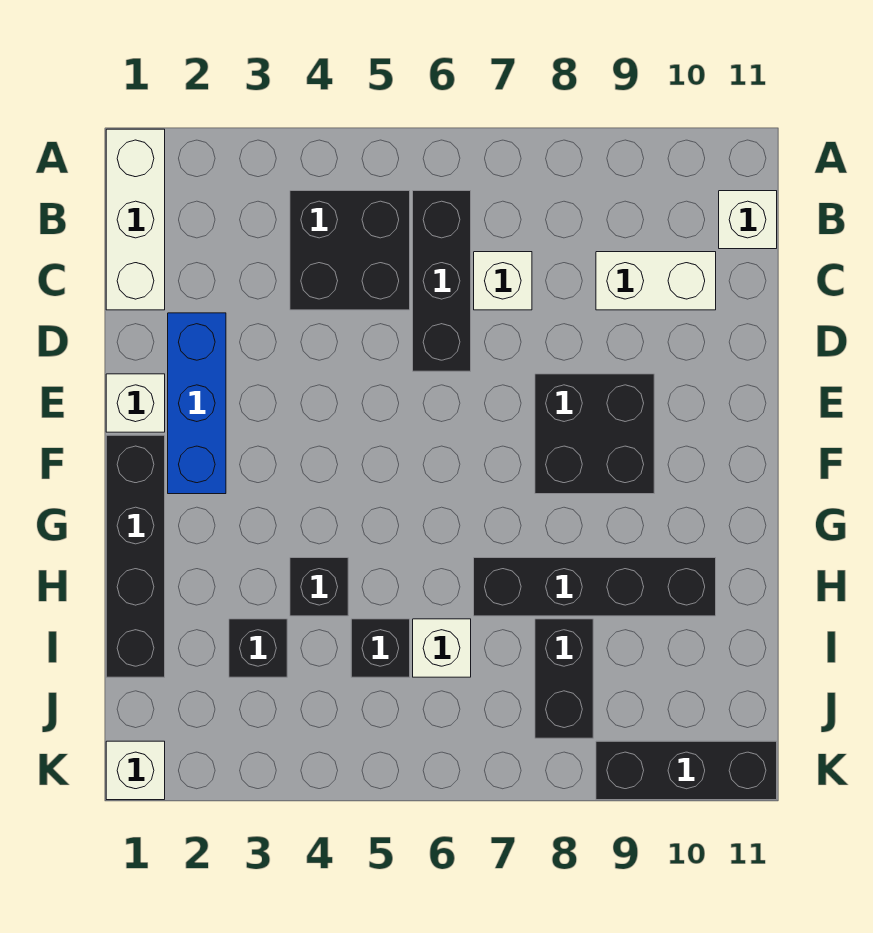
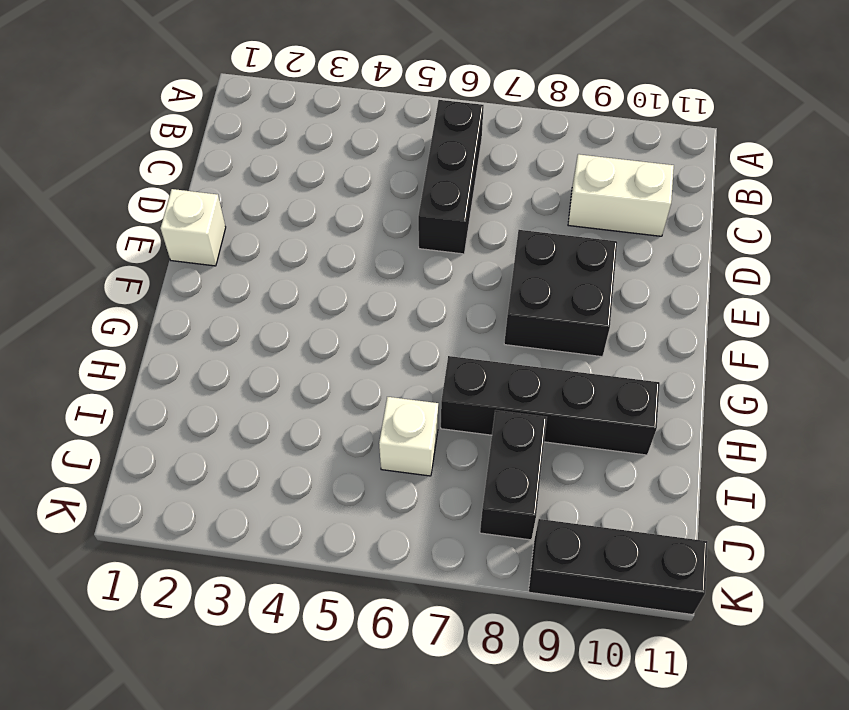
none -> white 1x3 brick [106,129,165,310]
none -> black 2x2 brick [290,191,410,310]
none -> white 1x1 brick [719,191,777,249]

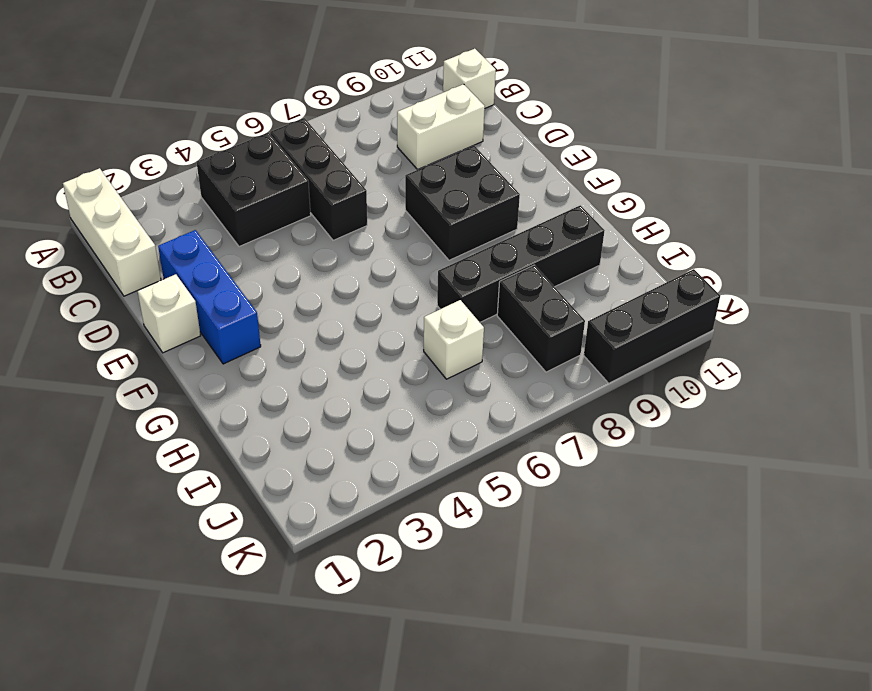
none -> white 1x1 brick [474,252,532,310]
none -> black 1x4 brick [106,435,165,677]
none -> black 1x1 brick [290,558,348,616]

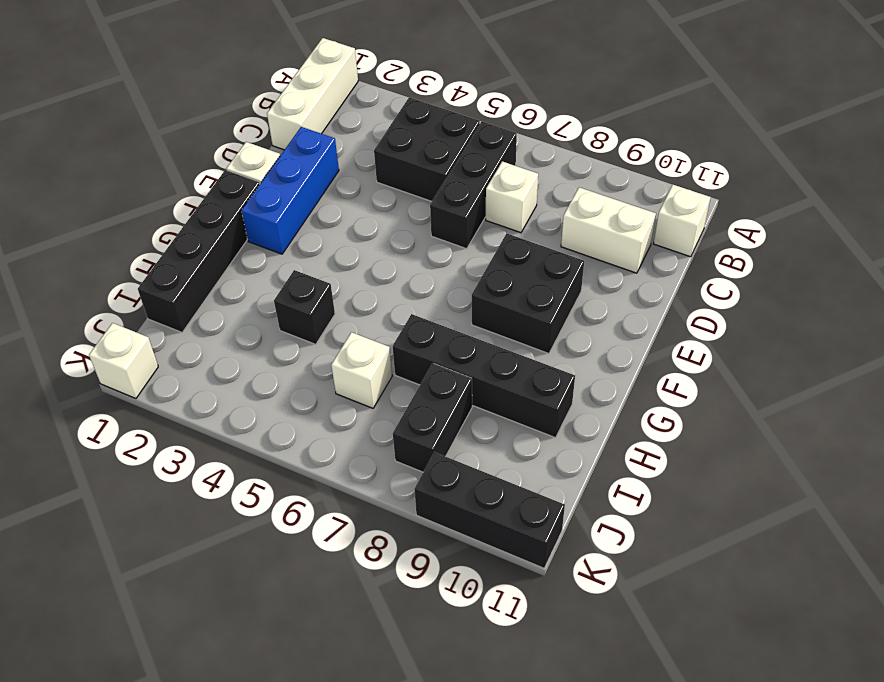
none -> black 1x1 brick [229,619,287,677]
none -> black 1x1 brick [351,619,410,677]

